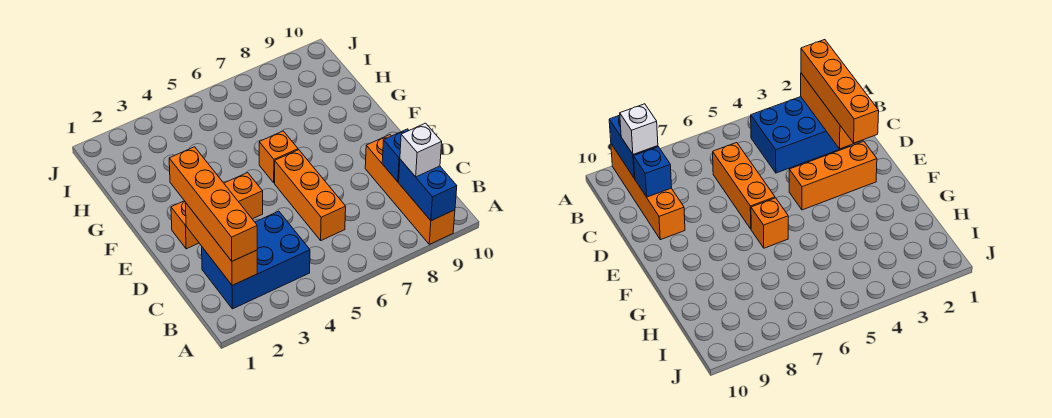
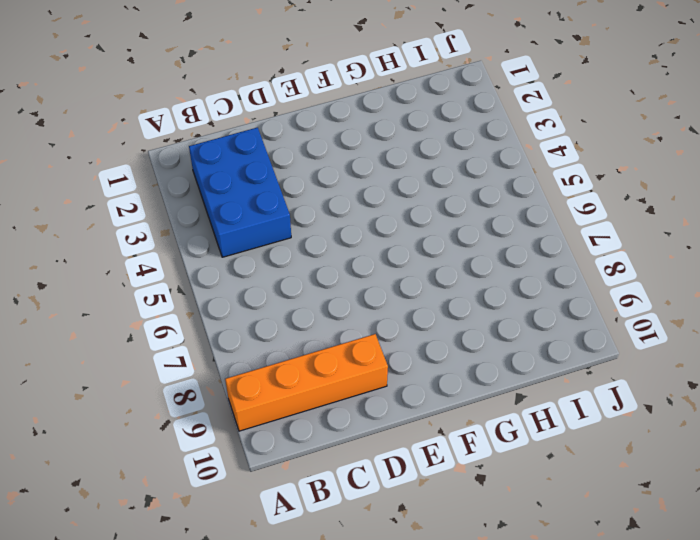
none -> orange 1x3 brick [275,150,346,240]
none -> orange 1x3 brick [171,173,263,249]

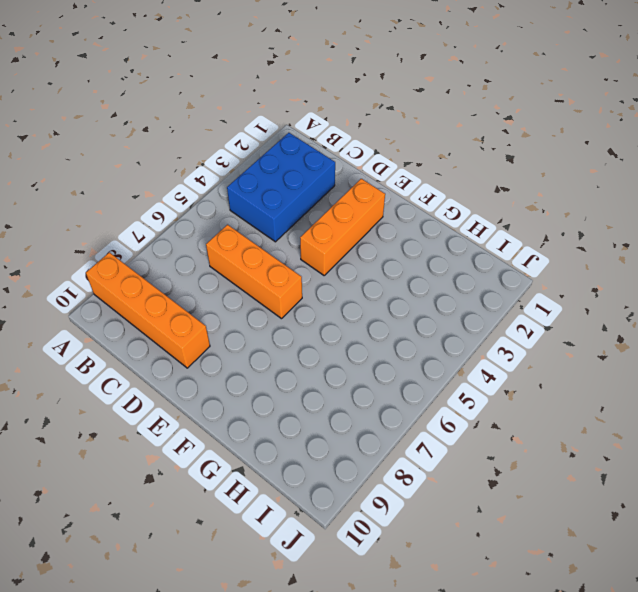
none -> orange 1x1 brick [259,131,298,183]
none -> blue 1x2 brick [399,159,457,221]

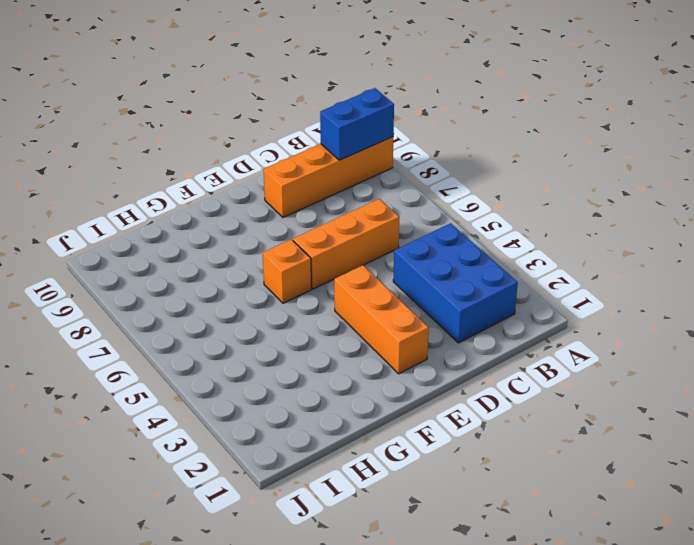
none -> orange 1x3 brick [185,203,257,285]
none -> blue 1x1 brick [382,129,409,182]

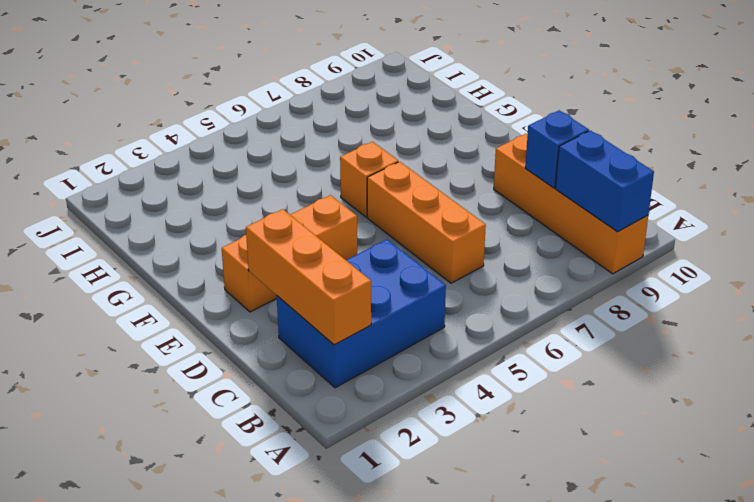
none -> orange 1x4 brick [169,147,257,261]
none -> white 1x1 brick [400,123,442,177]

